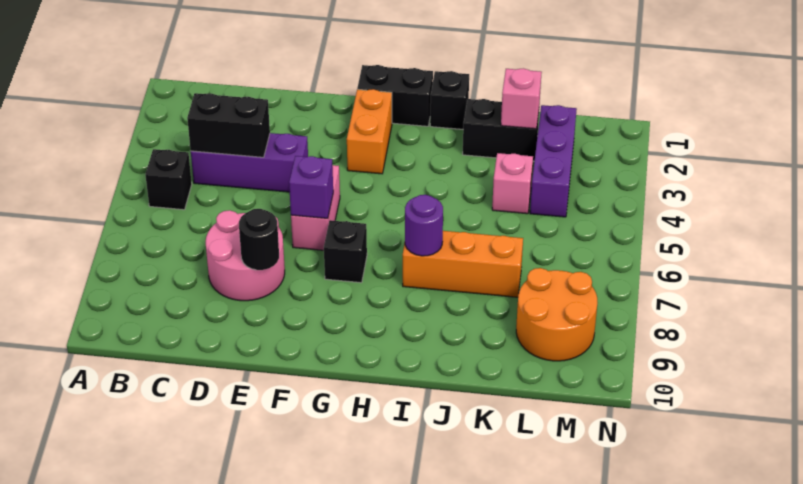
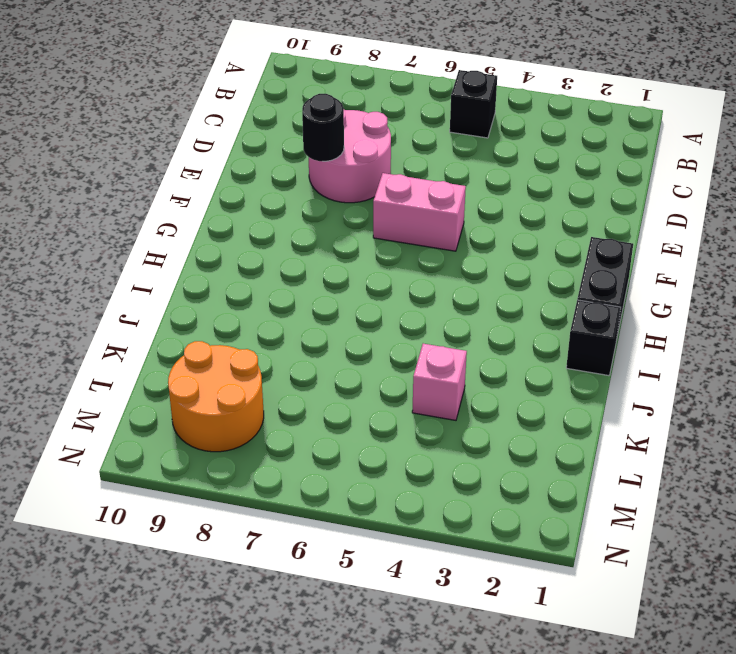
none -> purple 1x3 brick [191,133,308,192]
none -> orange 1x2 brick [347,89,392,174]
none -> black 1x1 brick [324,220,367,283]

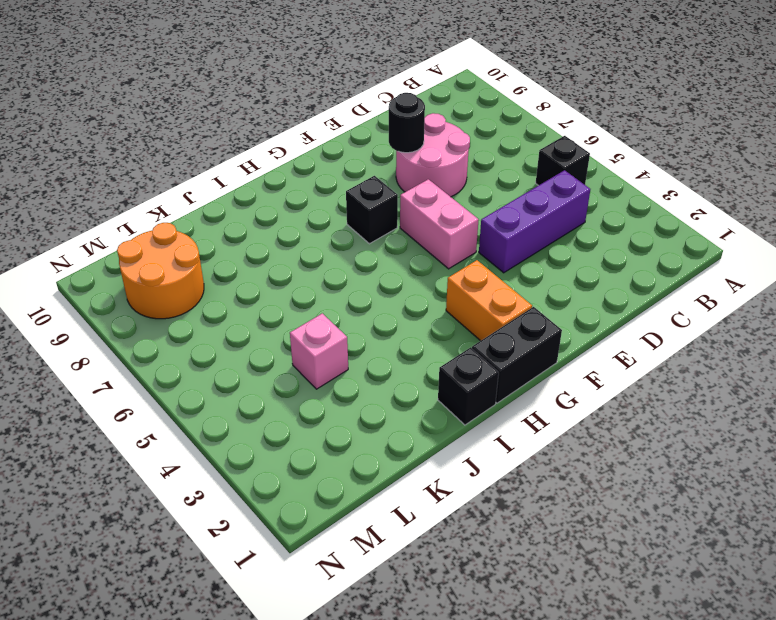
none -> orange 1x3 brick [403,231,523,297]
none -> black 1x2 brick [463,99,539,161]
none -> purple 1x3 brick [530,105,577,217]

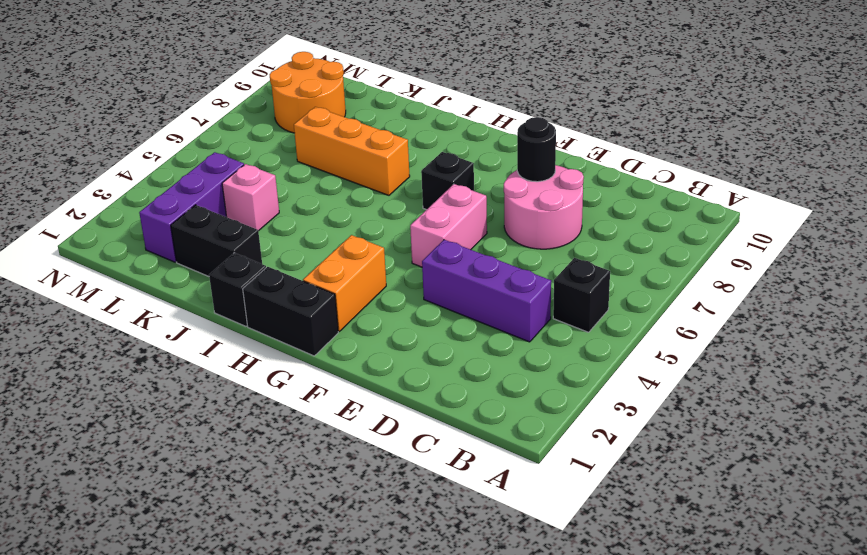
none -> black 1x2 brick [187,93,270,157]
none -> purple 1x1 brick [289,156,333,218]
none -> purple 1x1 round brick [405,195,443,256]

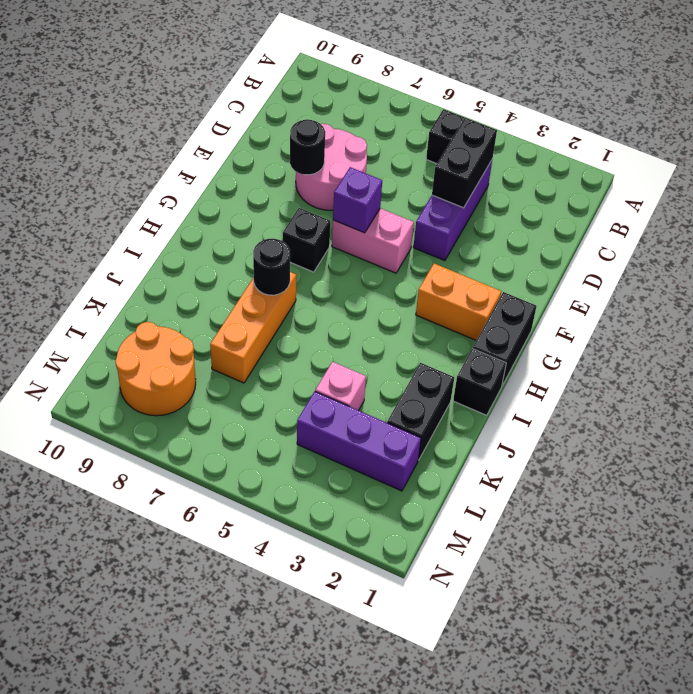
black 1x1 round brick [253,239,290,295] -> purple 1x1 round brick [405,195,443,256]
none -> pink 1x1 brick [501,68,542,129]

